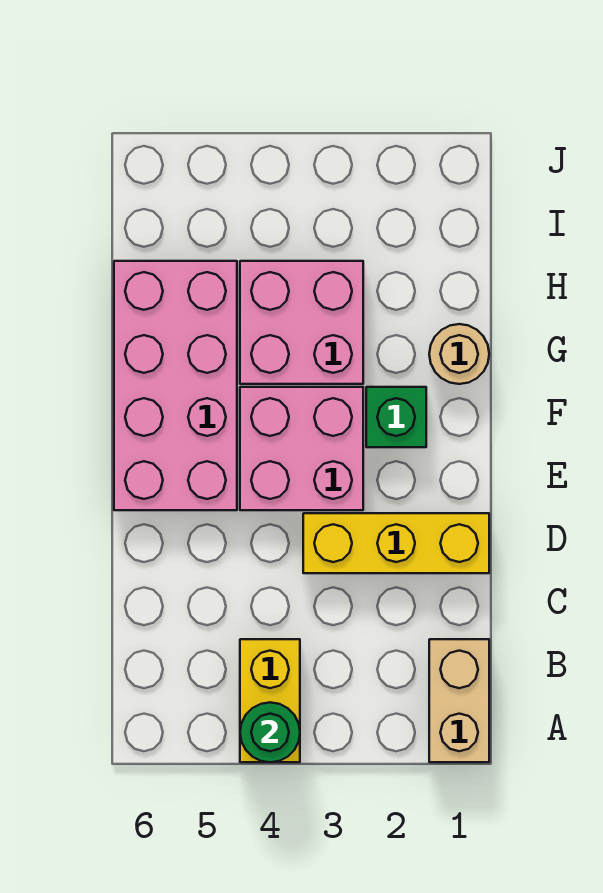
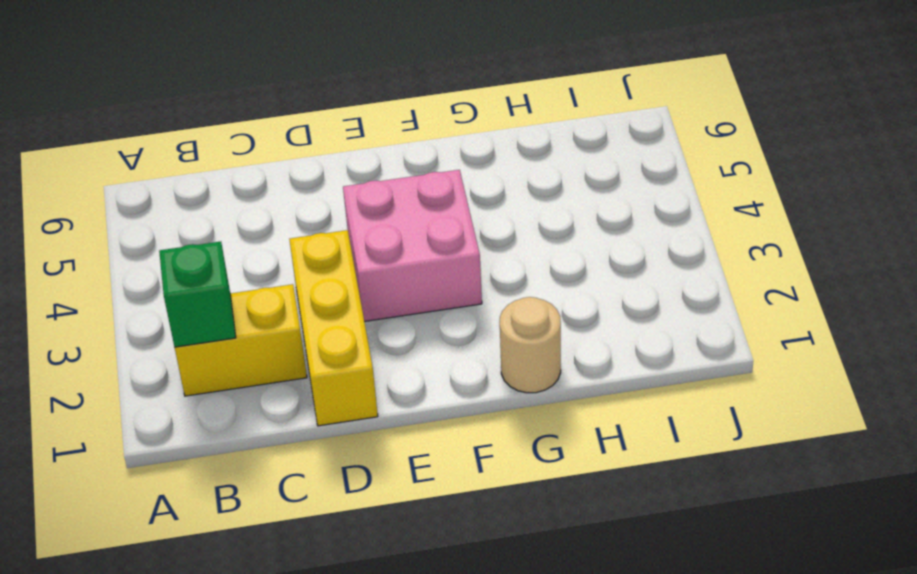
yellow 1x2 brick [175,284,307,396] -> yellow 1x2 brick moved to [240,639,300,762]
green 1x1 brick [159,242,236,347] -> green 1x1 brick moved to [366,387,426,447]
none -> tan 1x2 brick [429,639,489,762]
none -> pink 2x4 brick [114,261,237,510]

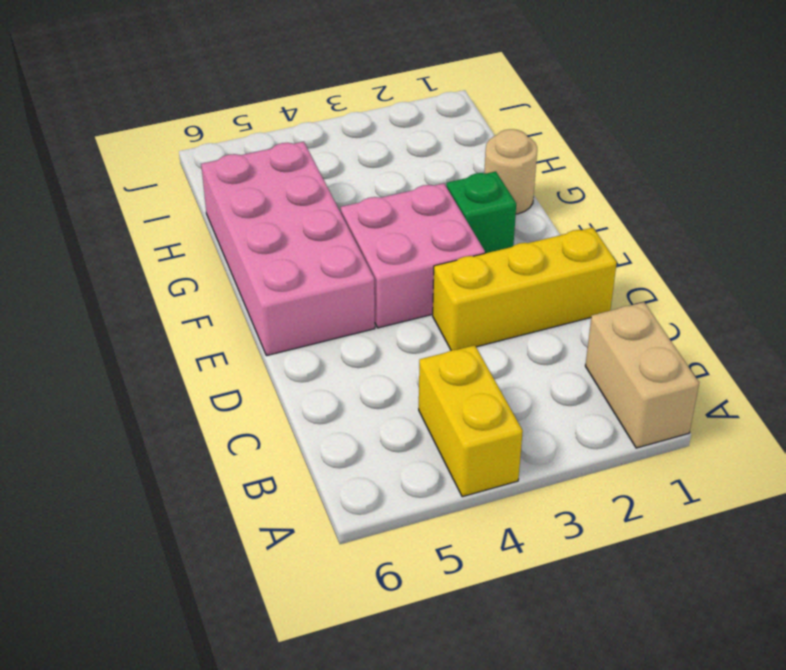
none -> pink 2x2 brick [240,261,363,384]
none -> green 1x1 round brick [240,702,300,762]

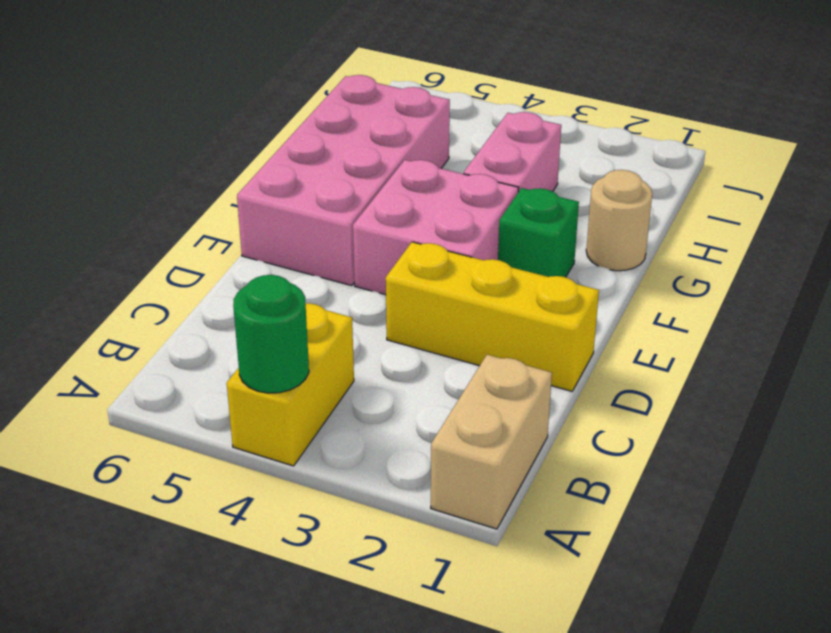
pink 1x2 brick [464,112,561,192] -> pink 2x2 brick [240,261,363,384]

